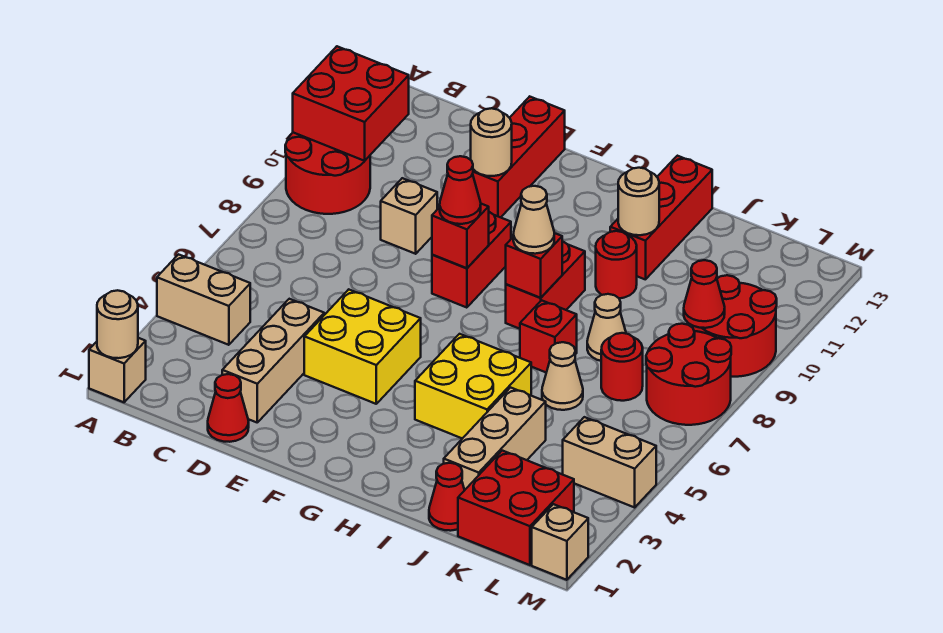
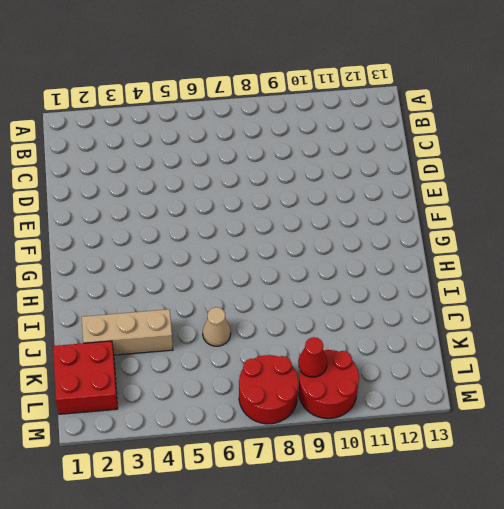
none -> tan 1x1 brick [89,338,146,402]
none -> tan 1x2 brick [157,254,250,345]
none -> red 2x2 round brick [285,133,370,214]
none -> red 1x1 cone [208,374,249,442]

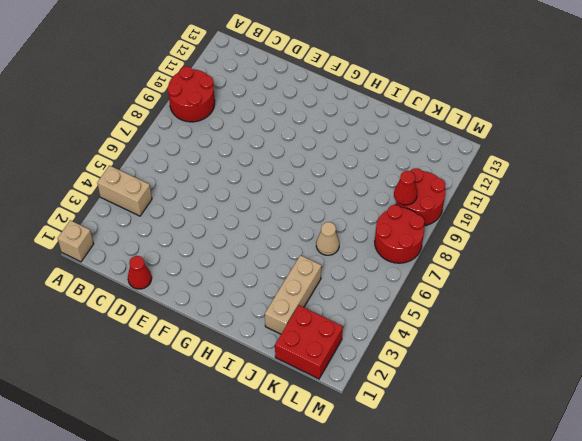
none -> tan 1x3 brick [222,299,324,422]
none -> tan 1x1 brick [381,178,437,254]
none -> yellow 2x2 brick [304,289,421,404]
none -> red 1x3 brick [473,97,565,217]

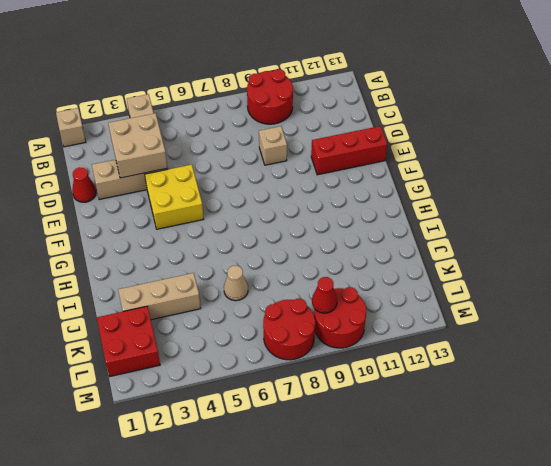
tan 2x2 brick [108,113,167,178] -> none
none -> red 1x2 brick [432,212,511,308]
none -> yellow 2x2 brick [415,334,531,439]
none -> red 1x2 brick [506,241,585,329]
none -> red 1x1 brick [520,300,577,372]

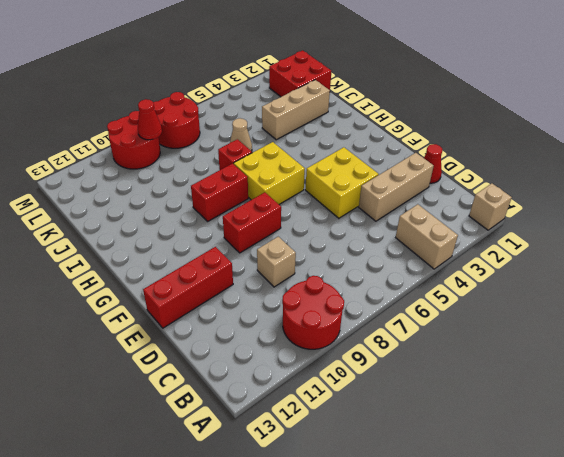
yellow 2x2 brick [234,142,305,204] -> yellow 2x2 brick moved to [415,334,531,439]
none -> red 1x1 round brick [596,231,637,298]
none -> red 1x3 brick [610,156,712,280]
none -> red 1x1 cone [429,463,465,531]
none -> tan 1x1 cone [587,294,626,361]

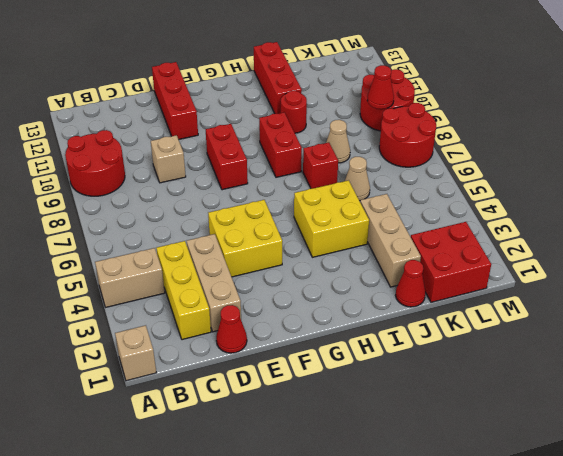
yellow 1x3 brick [156,241,211,340] -> none
none -> red 1x1 round brick [601,333,643,401]
none -> tan 1x2 brick [563,417,656,507]
none -> tan 1x1 brick [532,504,588,580]
none -> tan 1x1 round brick [97,290,138,358]

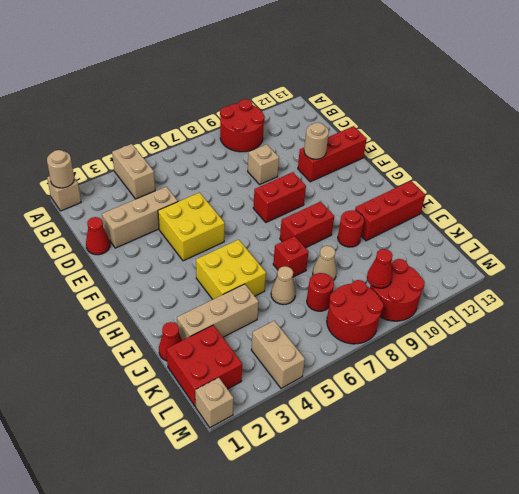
none -> red 2x2 brick [293,46,409,161]
none -> red 1x1 brick [432,204,489,268]
none -> red 1x1 brick [506,233,562,298]
none -> tan 1x1 round brick [618,168,659,235]

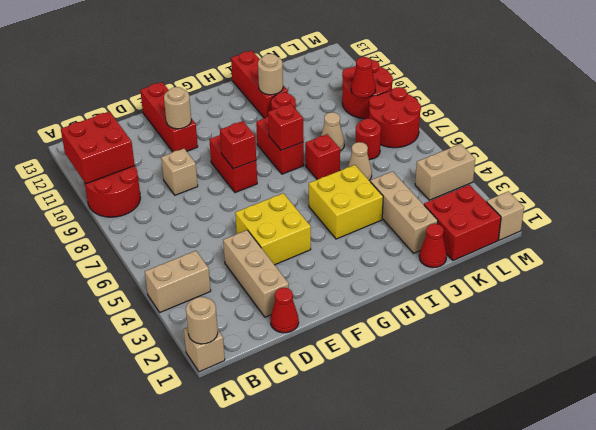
none -> red 1x1 cone [440,156,481,224]
none -> tan 1x1 cone [513,186,554,254]

